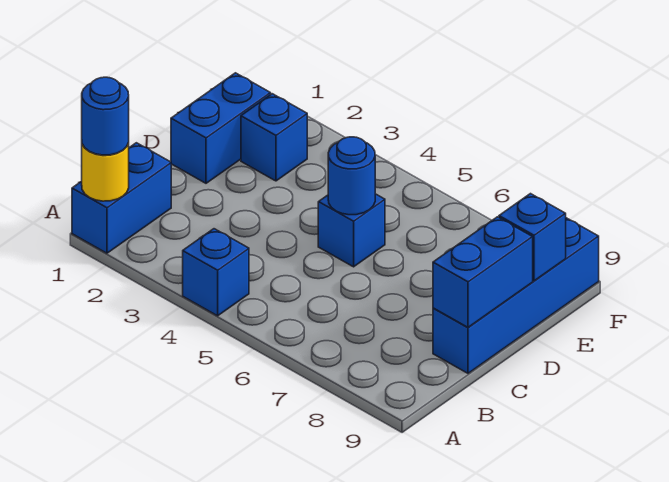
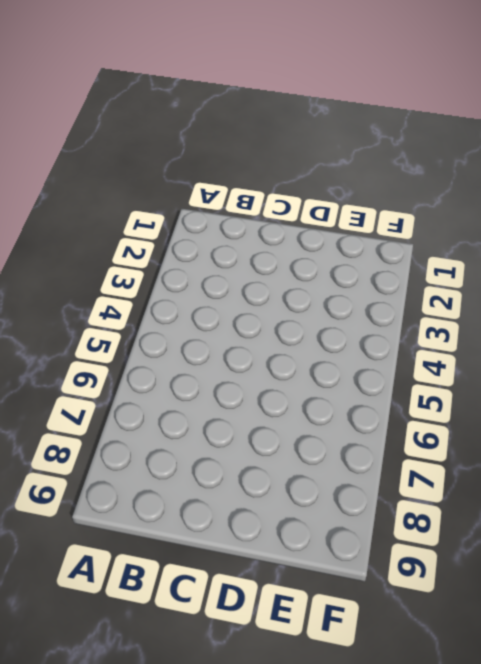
none -> blue 1x2 brick [72,143,171,253]
none -> blue 1x1 brick [183,229,249,316]

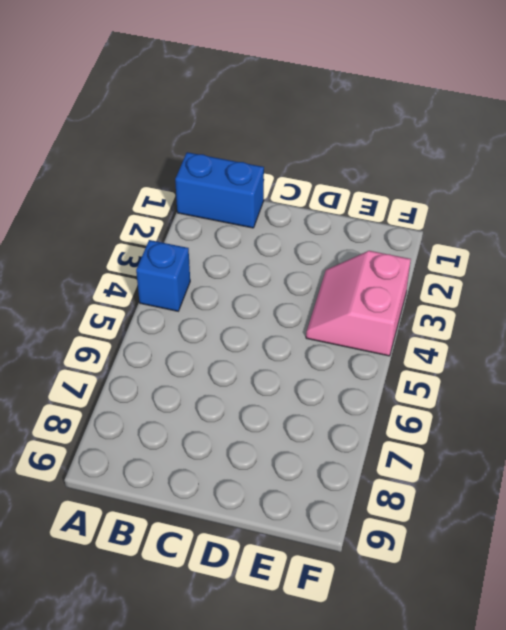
pink 2x2 slope [306,251,411,356] -> none
none -> blue 1x4 brick [433,218,599,373]
none -> blue 1x2 brick [171,73,271,183]

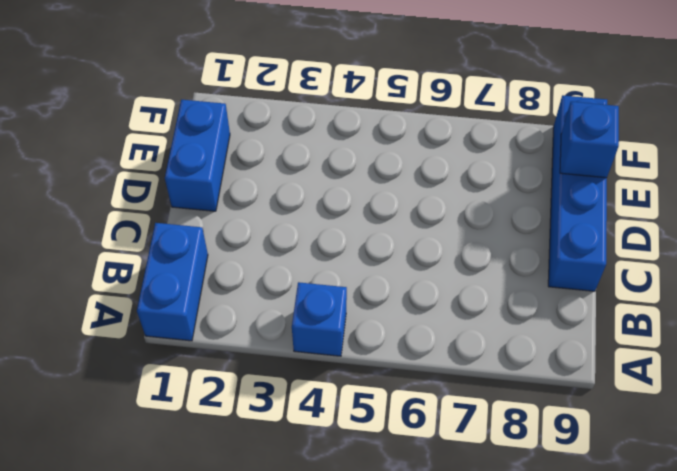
none -> blue 1x1 brick [318,194,385,267]
none -> blue 1x1 brick [241,94,307,181]

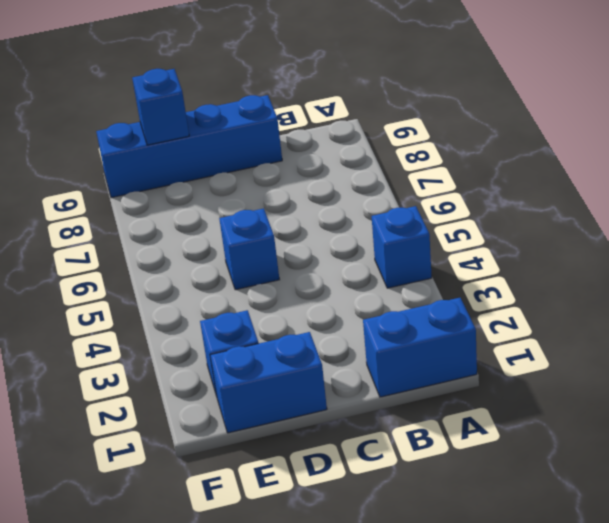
none -> yellow 1x1 round brick [82,143,129,201]
none -> blue 1x2 brick [433,217,533,327]

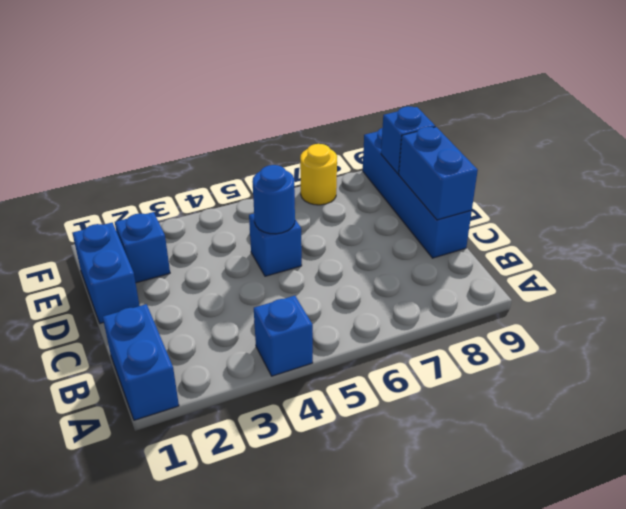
yellow 1x1 round brick [300,144,337,205] -> yellow 1x1 round brick moved to [82,143,129,201]
none -> blue 1x1 round brick [82,77,129,155]

